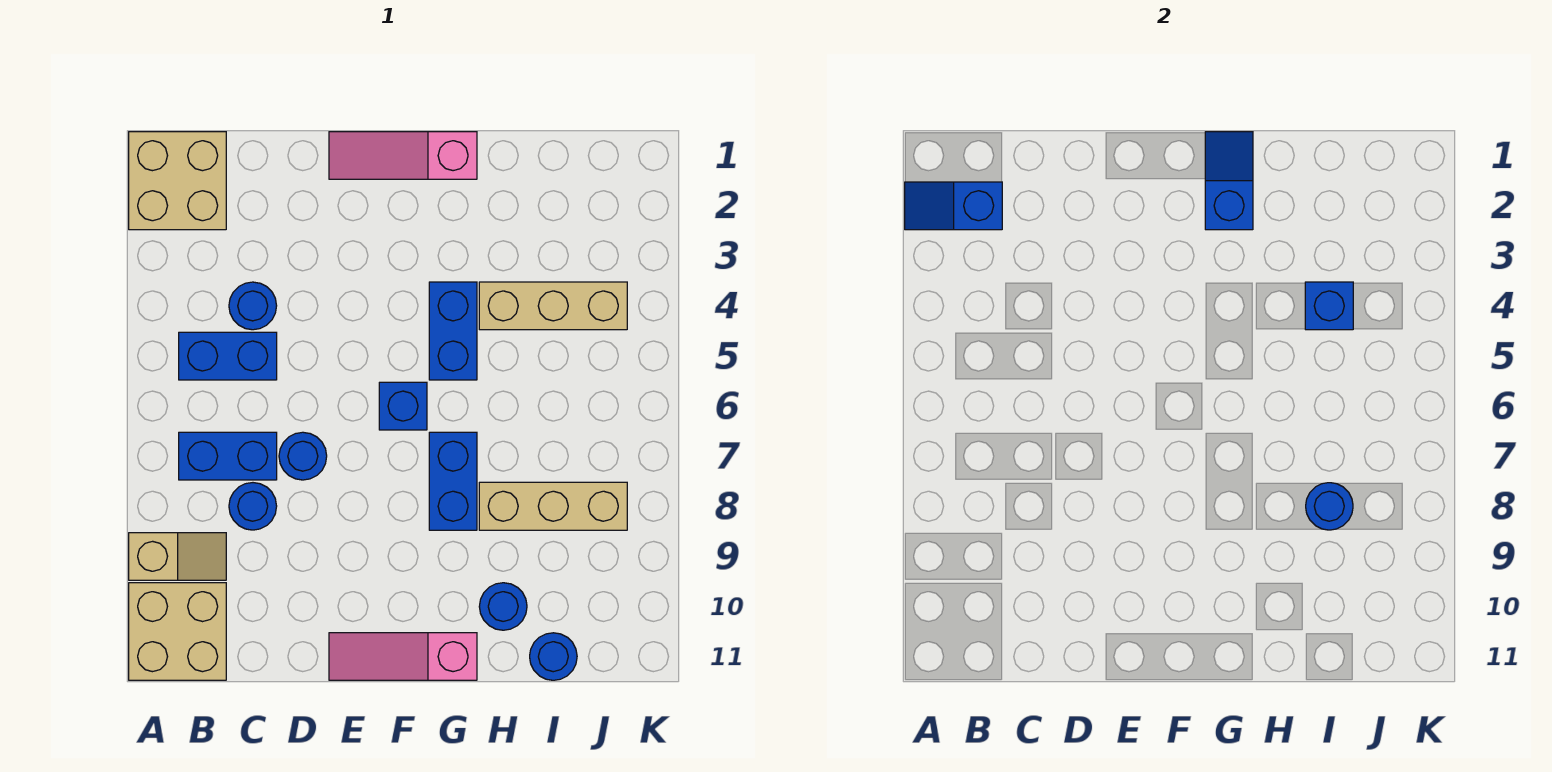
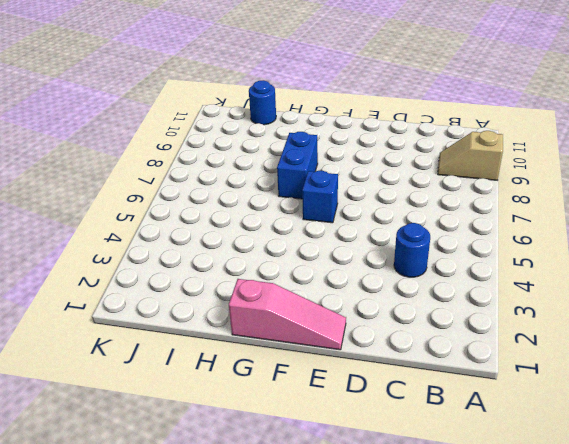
none -> tan 2x2 brick [129,132,226,230]
none -> tan 2x2 brick [129,583,226,680]
none -> blue 1x2 brick [179,332,277,380]

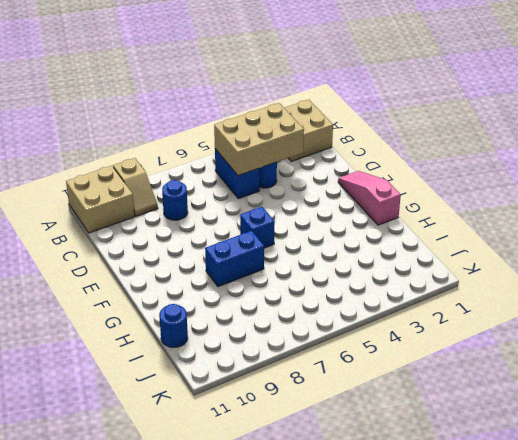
tan 2x3 brick [214,103,304,175] -> none
none -> blue 1x2 brick [179,432,277,480]
none -> blue 1x1 round brick [279,432,327,480]
none -> pink 1x3 slope [329,633,477,680]

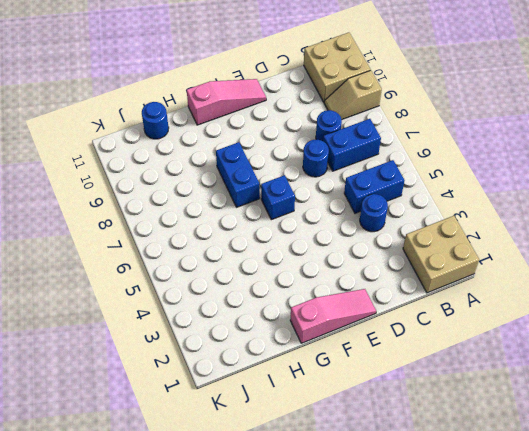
none -> blue 1x2 brick [429,282,477,380]
none -> tan 1x3 brick [479,282,627,330]
none -> tan 1x3 brick [479,482,627,530]

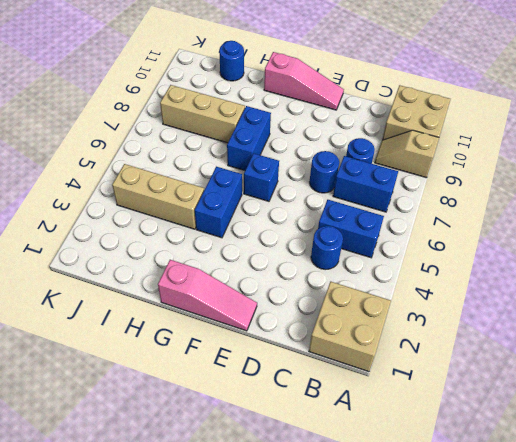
none -> blue 1x1 round brick [479,583,527,630]
none -> blue 1x2 slope [905,182,1002,230]
none -> blue 1x2 slope [1205,132,1253,230]

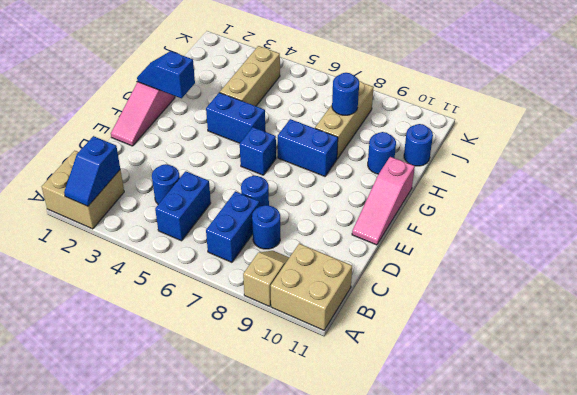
none -> blue 1x1 brick [1305,282,1353,330]

